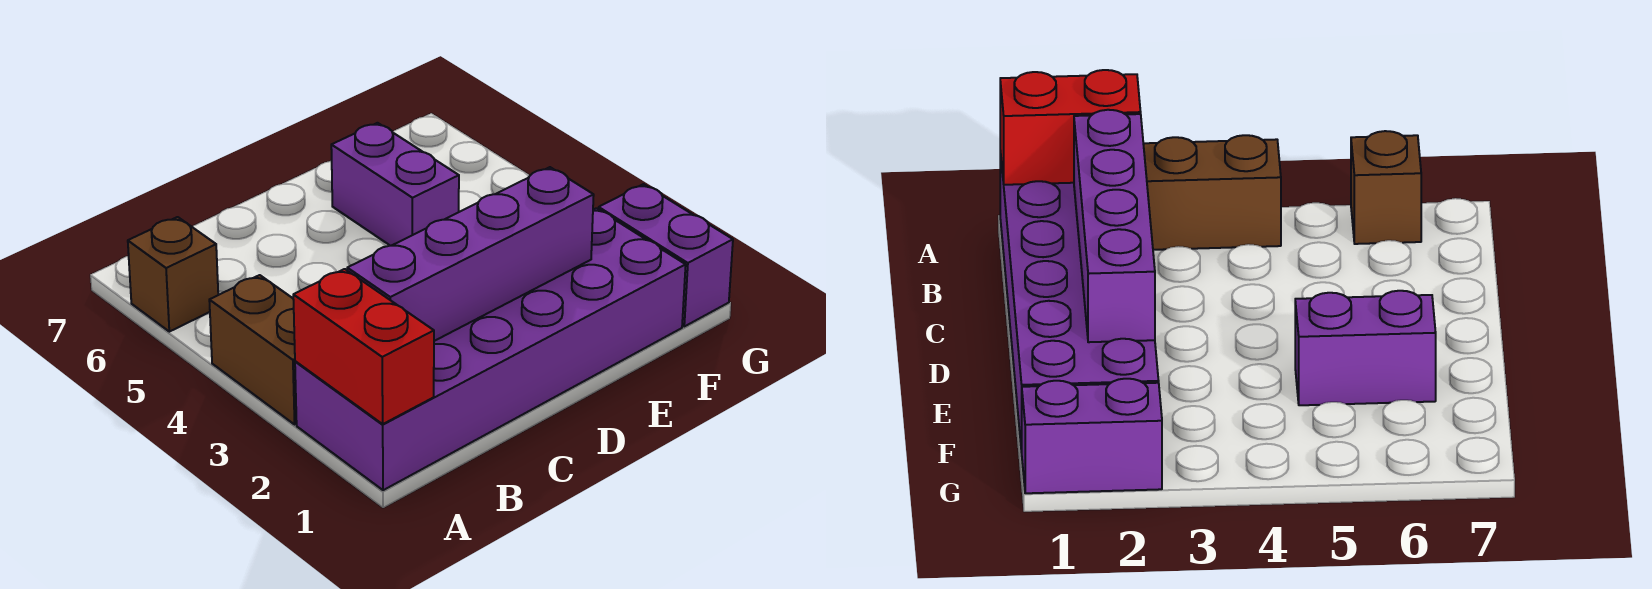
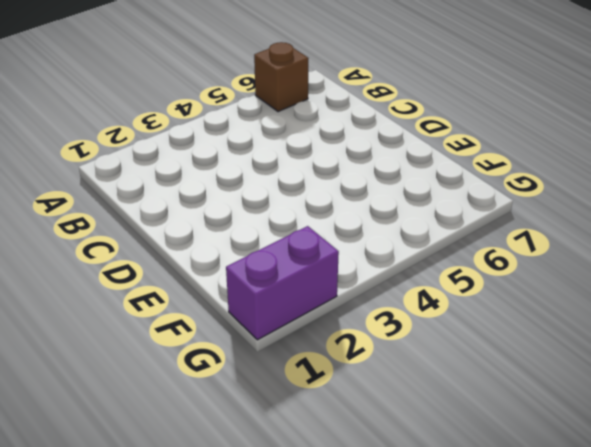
none -> purple 2x6 brick [295,208,686,490]
none -> brown 1x2 brick [209,275,297,424]

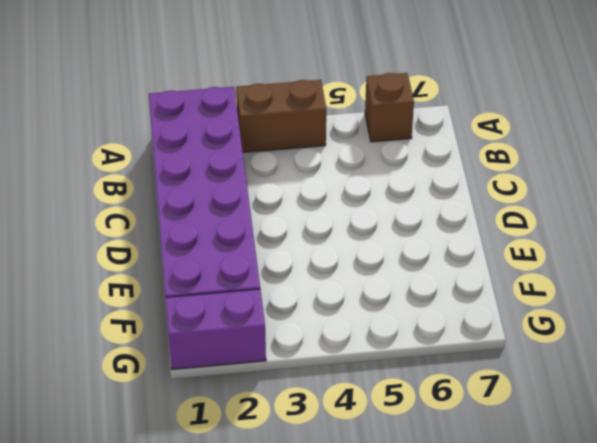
none -> purple 1x2 brick [331,123,459,246]
none -> red 1x2 brick [293,269,434,424]

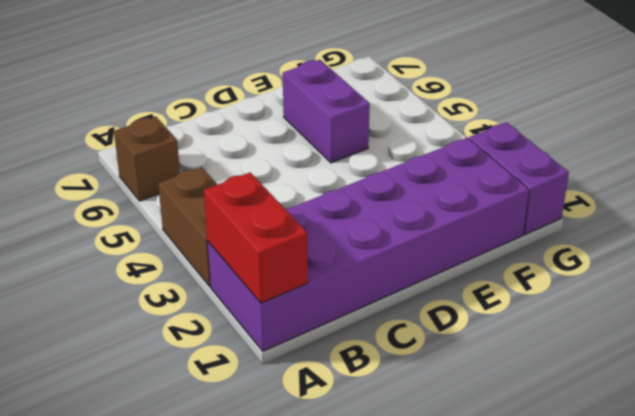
none -> purple 1x4 brick [347,167,594,341]

